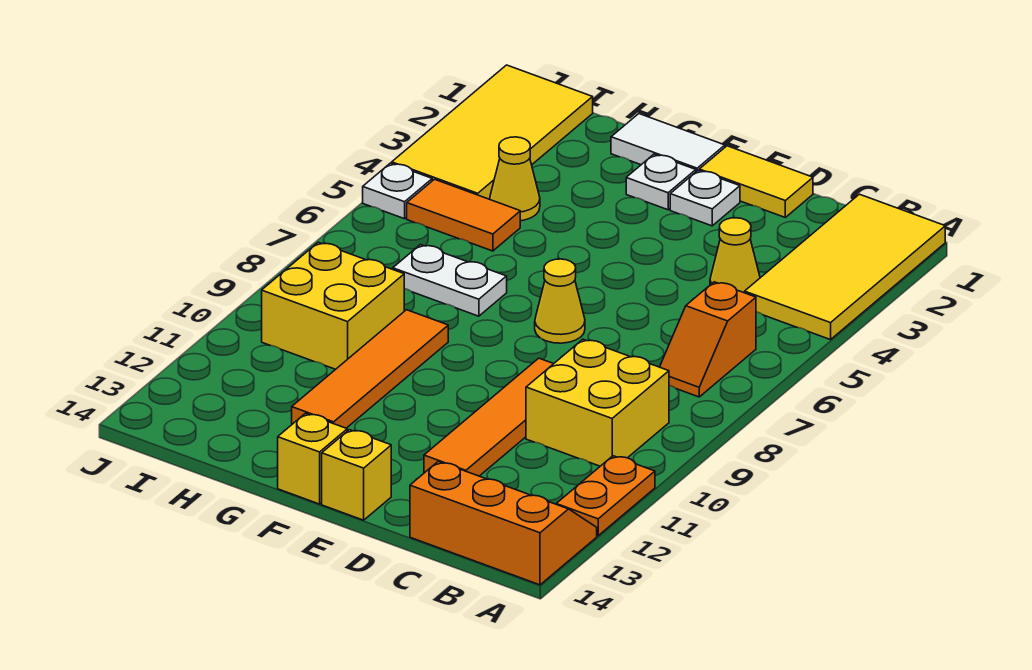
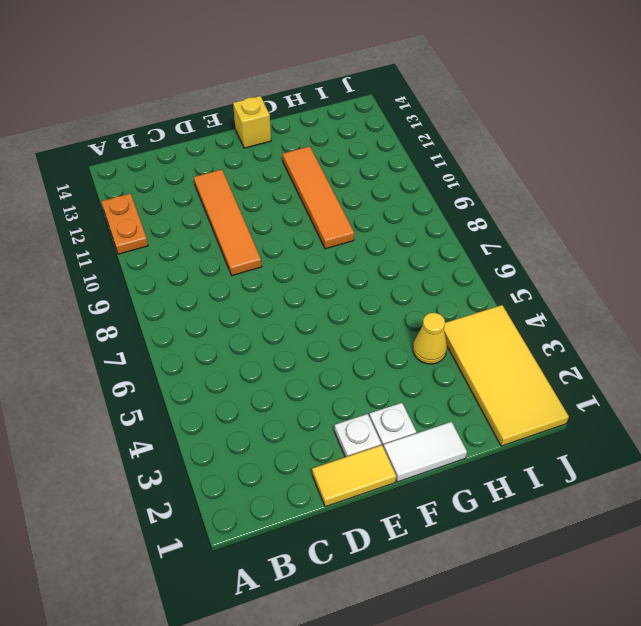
none -> yellow 2x4 tile [745,194,945,340]
none -> orange 2x3 slope [410,461,597,585]
none -> orange 1x2 slope [660,282,756,397]

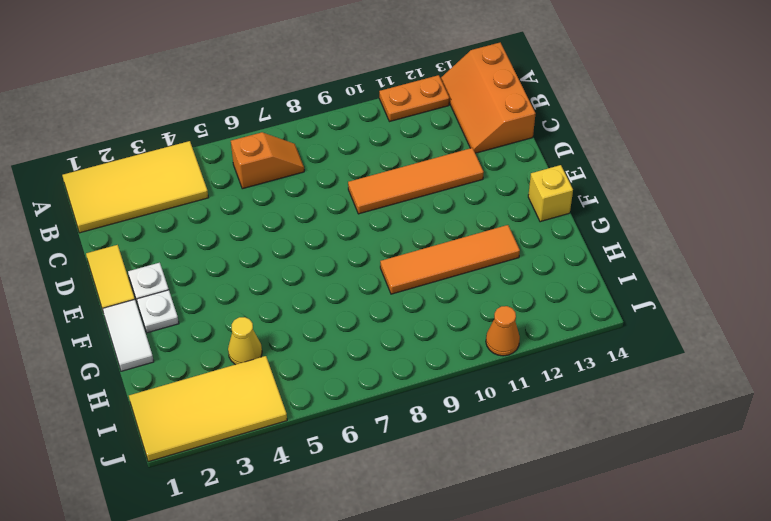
orange 1x1 cone [486,306,520,356] -> none
none -> yellow 2x2 brick [526,339,669,466]
none -> yellow 1x1 cone [710,218,760,293]
none -> yellow 1x1 cone [535,259,585,343]

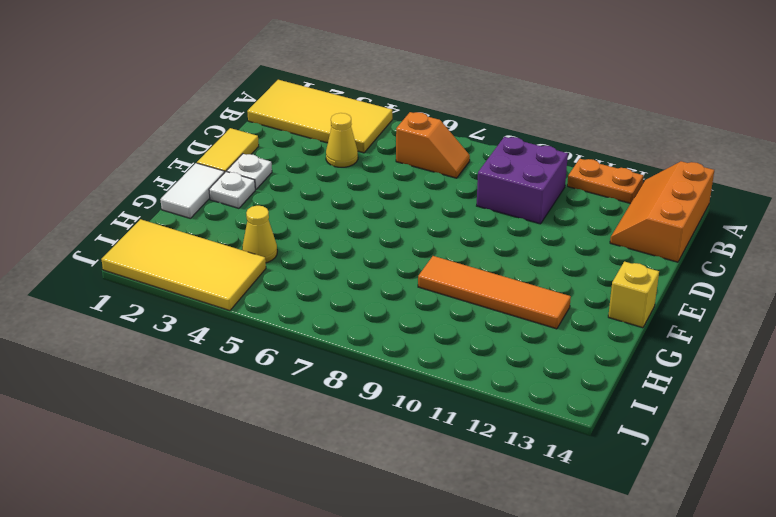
purple 2x2 brick [477,137,568,224] -> yellow 2x2 brick [526,339,669,466]
none -> orange 1x4 tile [424,358,553,476]
none -> yellow 1x1 cone [535,259,585,343]
none -> yellow 1x1 brick [322,430,391,520]

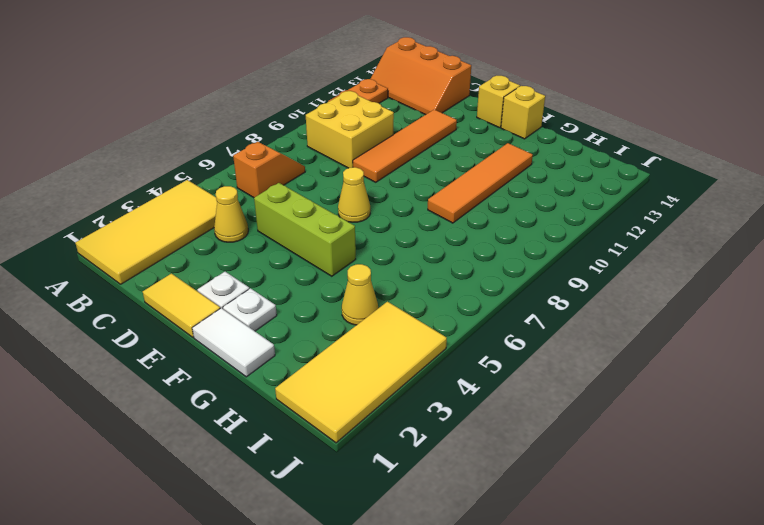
lime 1x3 brick [254,183,356,276] -> none
none -> white 1x2 plate [393,245,507,316]
none -> orange 1x2 tile [407,179,520,251]
none -> yellow 2x2 brick [262,242,404,369]

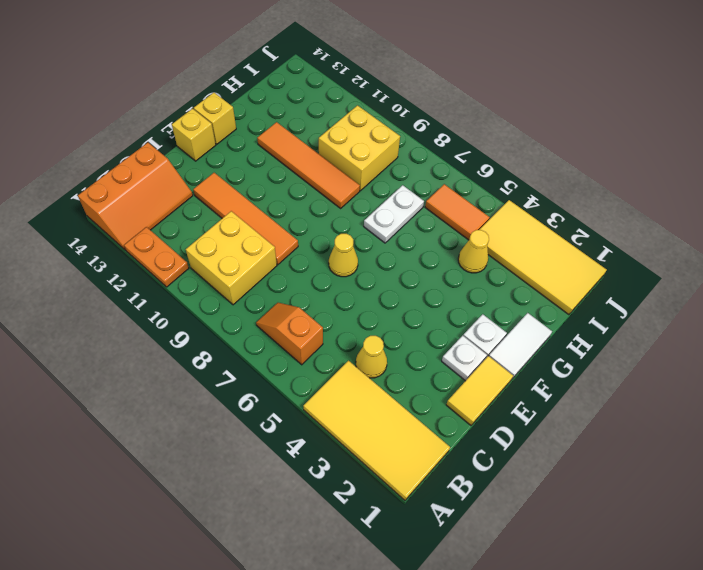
orange 1x2 tile [425,184,489,240] -> orange 1x2 tile turned to [407,179,520,251]
none -> white 1x1 plate [363,163,432,219]

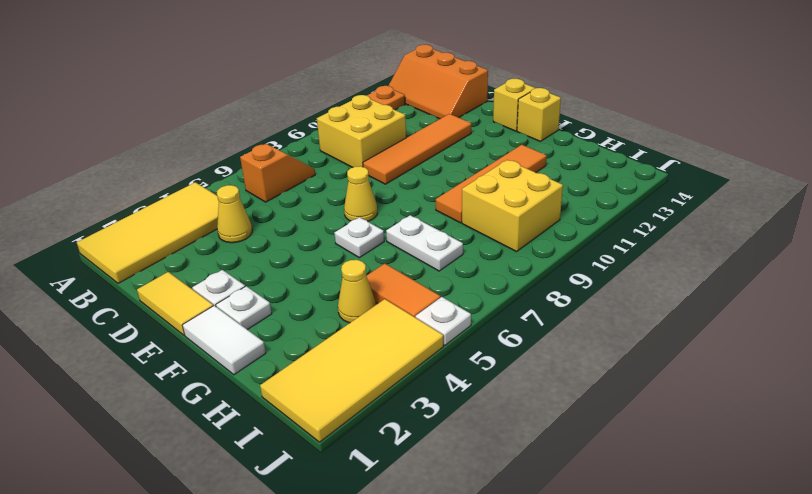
white 1x1 plate [335,217,384,258] -> none

